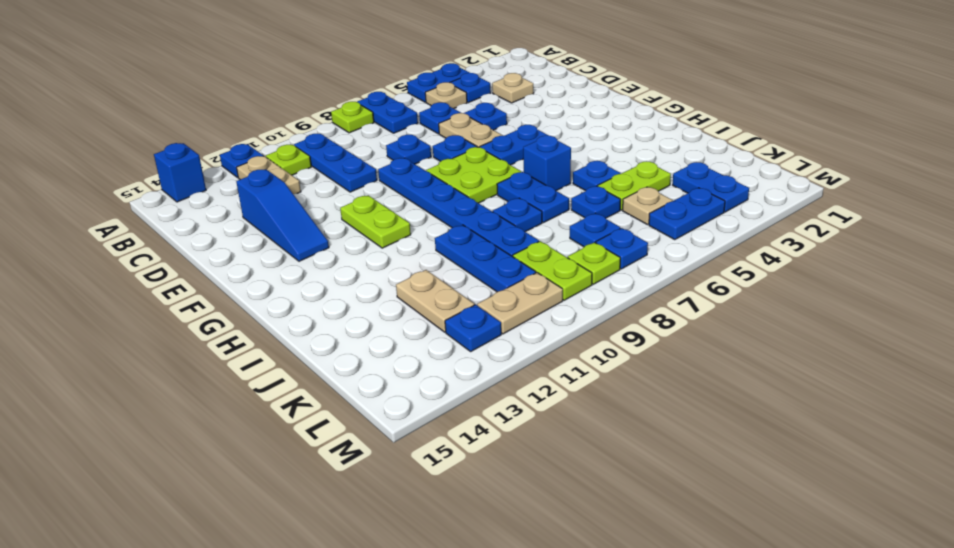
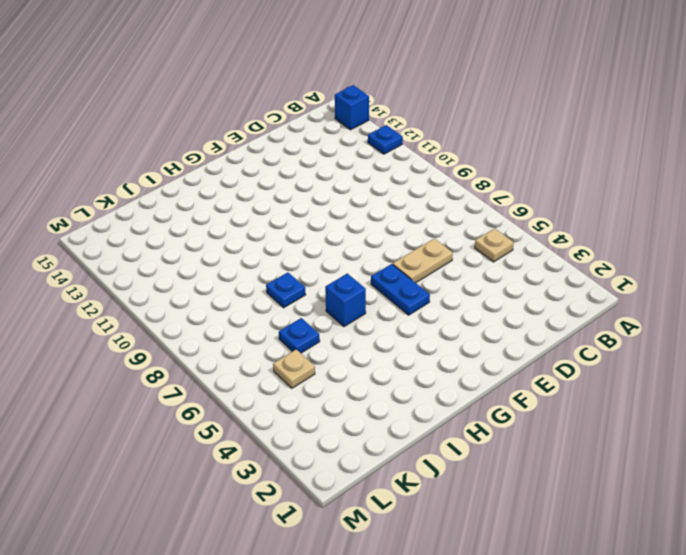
none -> blue 1x2 plate [407,63,470,102]
none -> blue 1x2 plate [357,92,418,133]
none -> lime 1x1 plate [331,102,374,133]
none -> blue 1x1 plate [450,73,491,103]

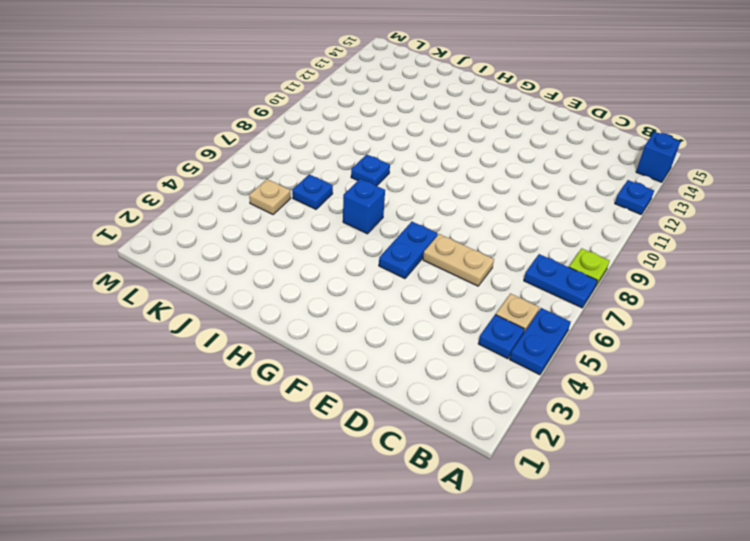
none -> blue 1x3 plate [294,134,377,192]
none -> lime 1x1 plate [266,145,311,175]
none -> tan 1x2 plate [236,156,301,194]
none -> tan 1x1 plate [492,73,534,103]

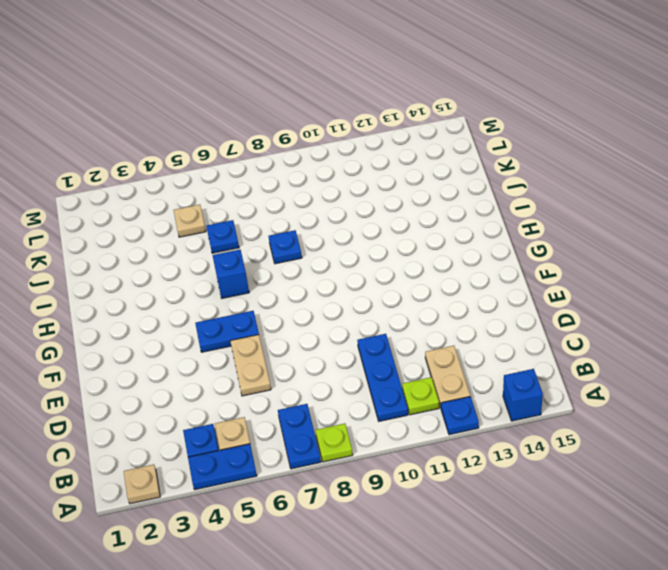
tan 1x1 plate [124,464,160,504] -> tan 1x1 plate moved to [492,73,534,103]
none -> blue 1x1 plate [419,102,461,134]
none -> blue 1x1 plate [464,103,507,130]
none -> blue 1x1 plate [386,135,431,164]
none -> blue 1x3 slope [236,169,329,261]

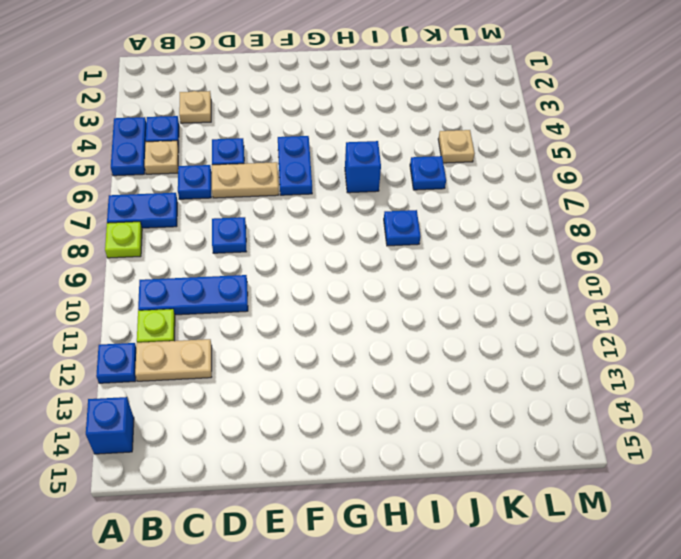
none -> blue 1x3 slope [236,169,329,261]
none -> blue 1x1 plate [433,135,477,161]
none -> blue 1x6 plate [378,158,539,256]
none -> lime 2x2 plate [426,147,521,203]

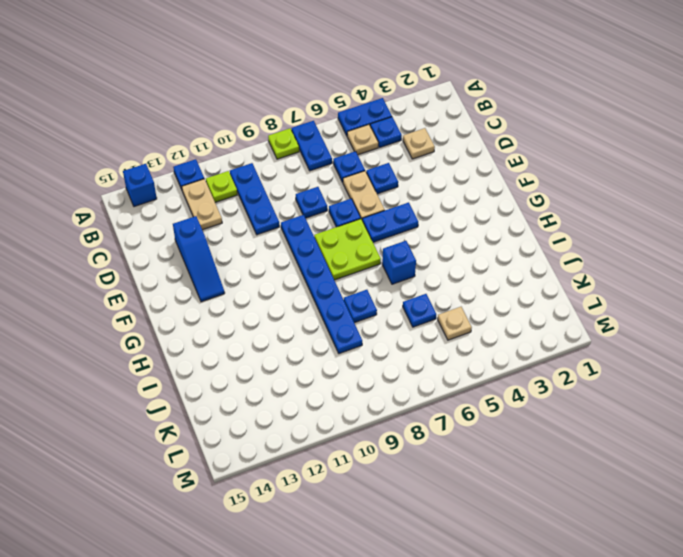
none -> lime 1x2 plate [340,195,411,248]
none -> blue 1x2 plate [497,172,569,223]
none -> blue 1x1 plate [573,161,621,191]
none -> blue 1x3 plate [435,225,536,292]

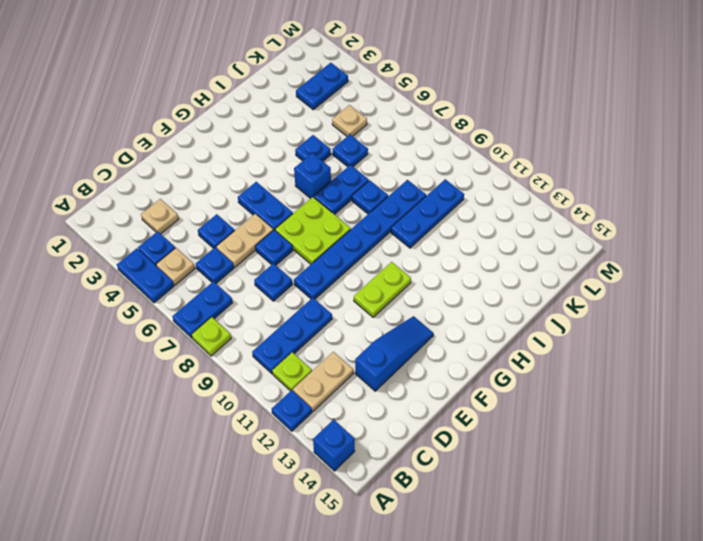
none -> lime 1x2 plate [598,162,671,210]
none -> tan 1x2 plate [396,270,475,332]
none -> blue 1x1 plate [570,213,620,247]
none -> lime 1x2 plate [513,241,592,300]

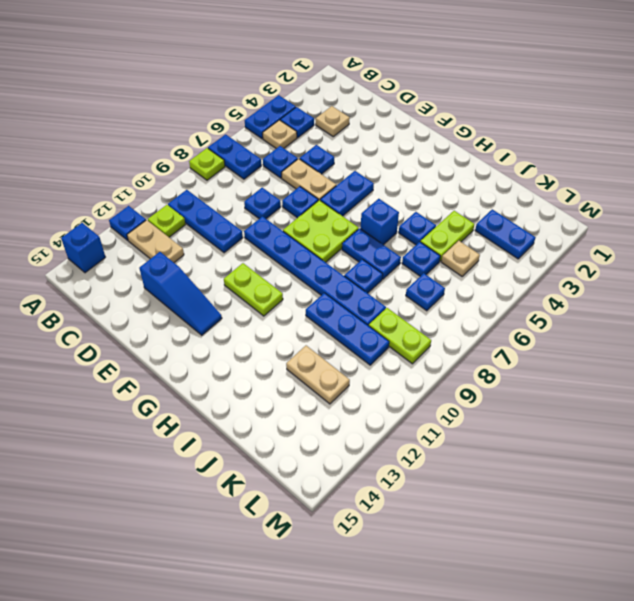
none -> blue 1x2 plate [649,188,725,240]
none -> blue 1x1 plate [596,228,648,269]
none -> lime 1x1 plate [568,242,620,284]
none -> tan 1x2 plate [477,273,563,334]

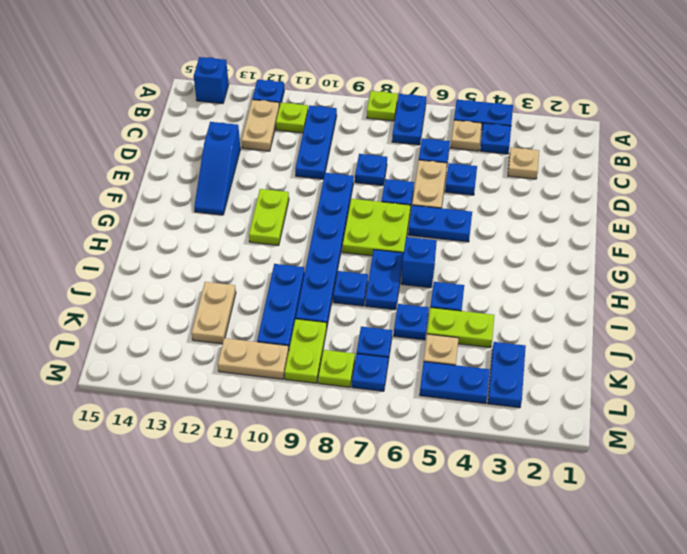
none -> blue 1x1 plate [445,305,501,351]

